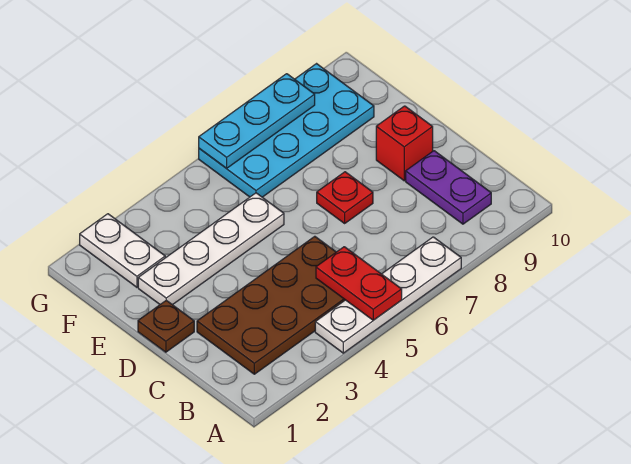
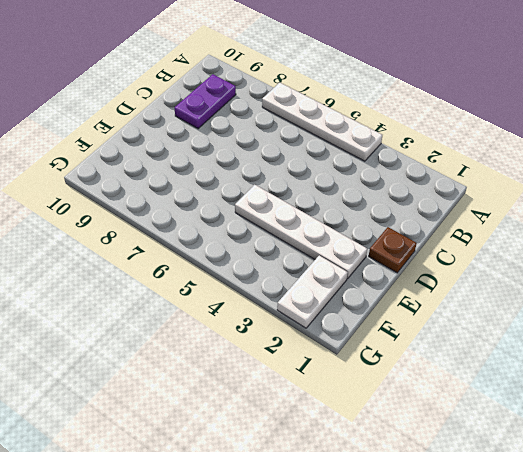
none -> brown 2x4 plate [197,236,345,374]
none -> red 1x1 plate [317,172,373,223]

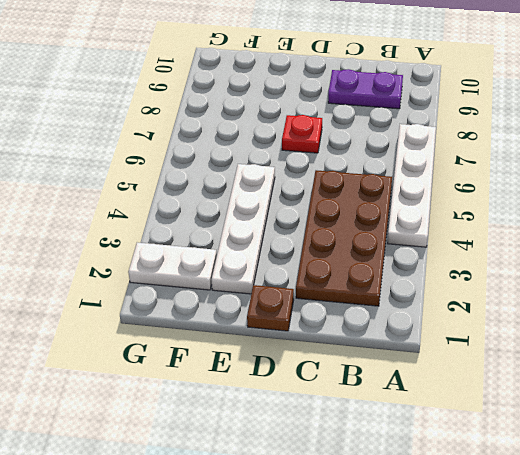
none -> red 1x1 brick [376,106,433,181]
none -> cyan 2x4 plate [199,64,374,197]

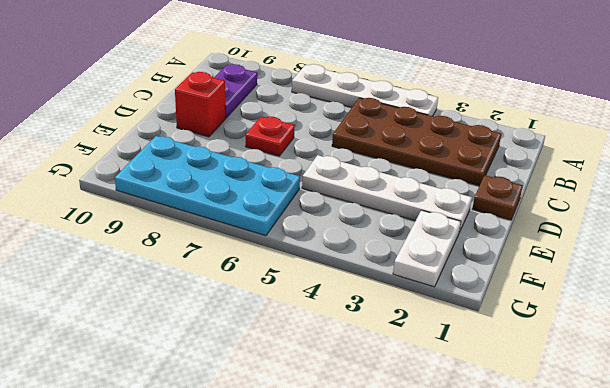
none -> red 1x2 plate [316,247,402,320]
none -> cyan 1x3 plate [199,74,315,168]

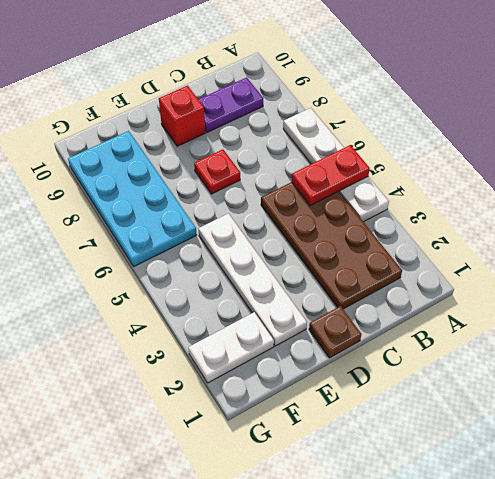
none -> cyan 1x3 plate [199,74,315,168]

